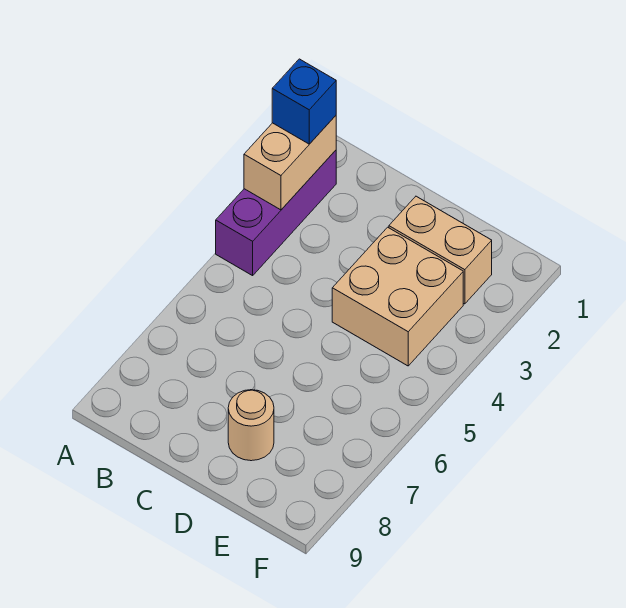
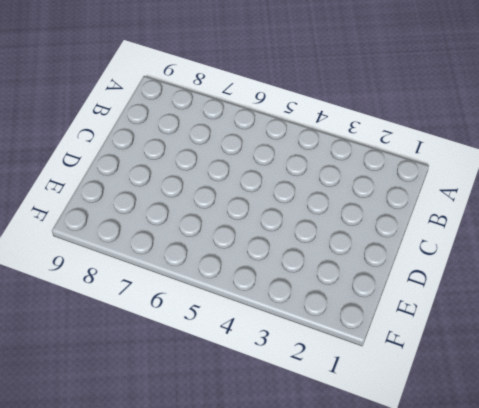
none -> purple 1x3 brick [216,150,336,276]
none -> tan 1x2 brick [389,196,492,304]

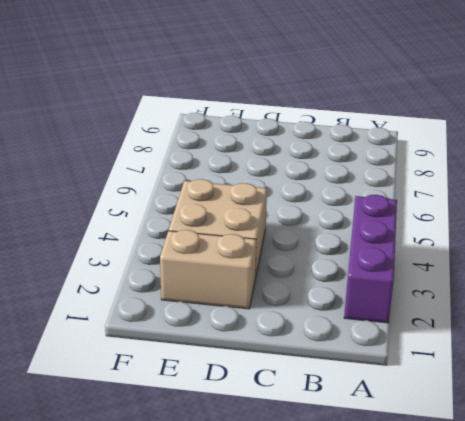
none -> tan 1x1 round brick [228,390,274,461]
none -> tan 1x2 brick [244,116,336,210]

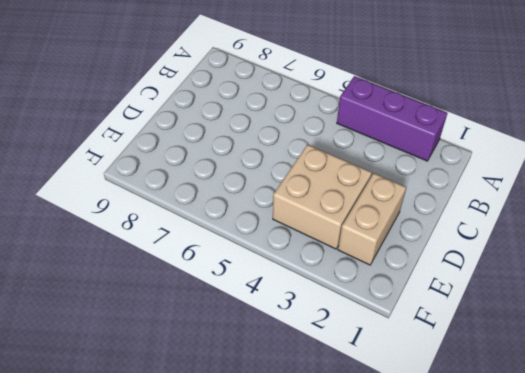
none -> tan 1x1 round brick [228,390,274,461]
none -> tan 1x2 brick [244,116,336,210]

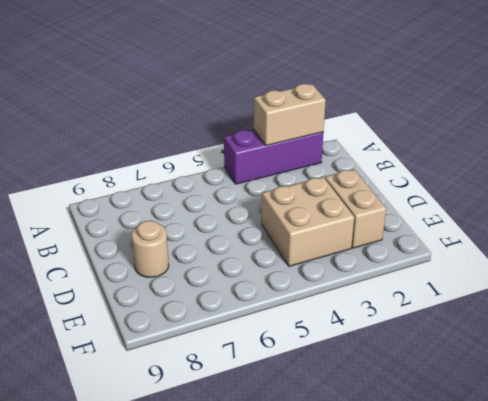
none -> blue 1x1 brick [272,59,336,144]

